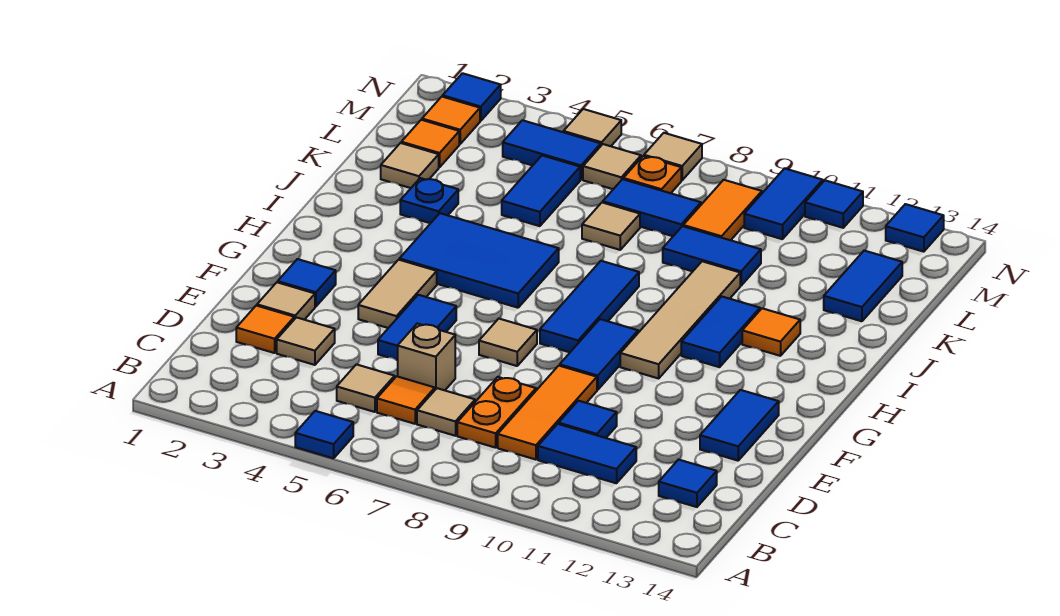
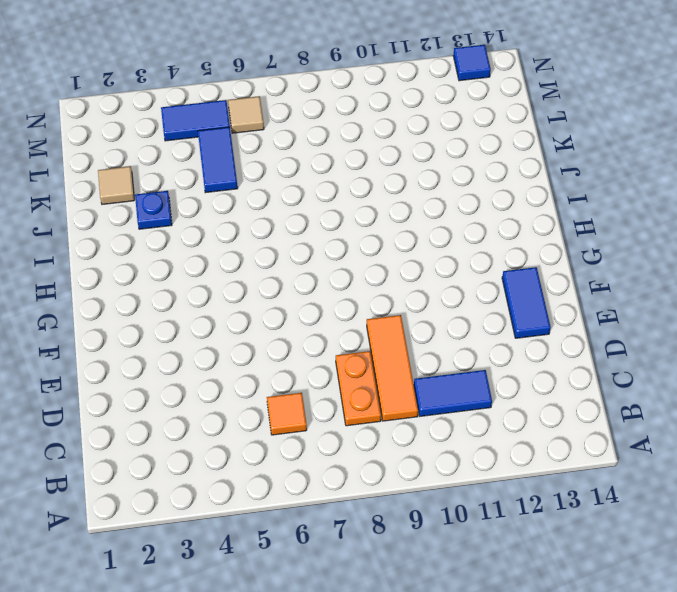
none -> blue 1x1 tile [295,411,353,458]
none -> tan 1x1 tile [337,364,395,412]
none -> tan 1x1 tile [417,388,475,436]
none -> blue 1x1 tile [659,460,717,507]

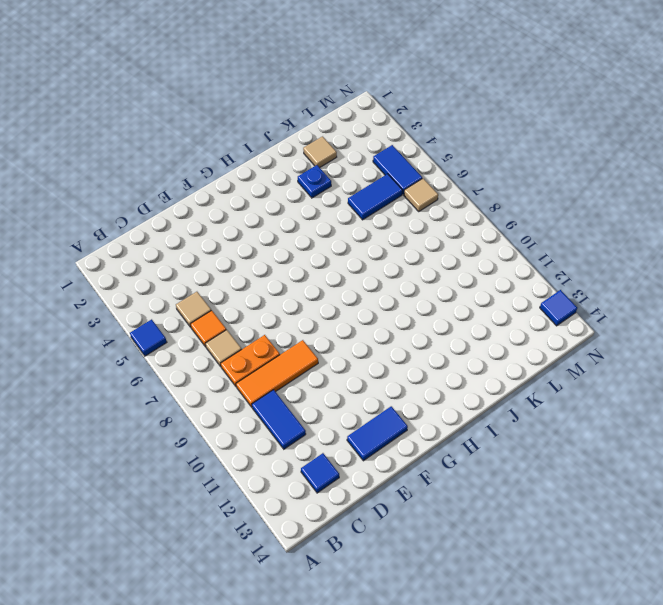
none -> orange 1x1 tile [236,306,294,353]
none -> tan 1x1 tile [277,317,335,365]
none -> tan 1x1 brick [398,324,455,390]
none -> blue 1x1 tile [559,401,617,438]

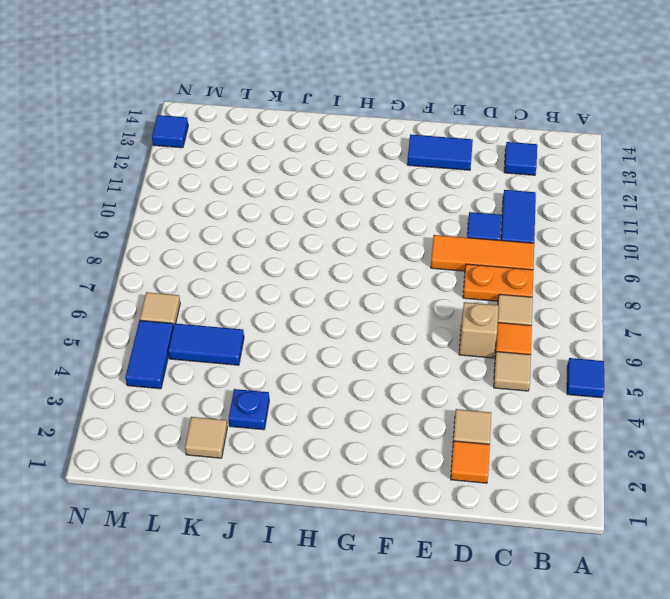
none -> tan 1x1 tile [257,282,315,320]
none -> blue 1x2 tile [378,295,456,360]
none -> blue 1x1 tile [278,259,336,307]
none -> tan 1x2 tile [358,260,437,328]

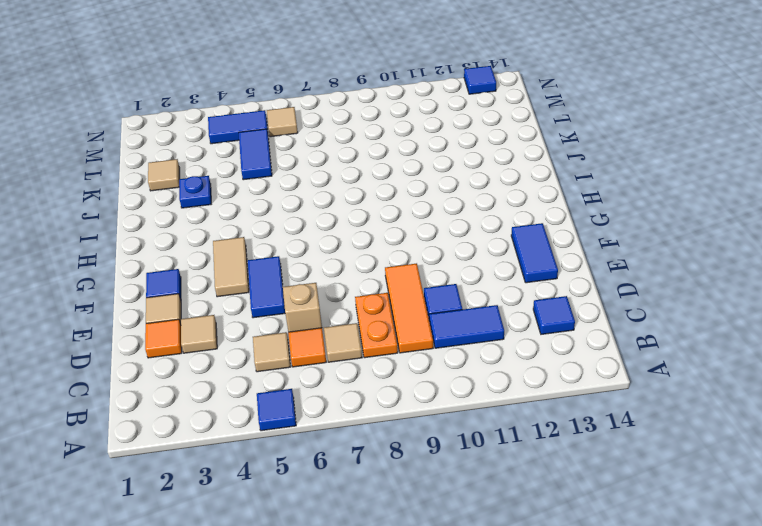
none -> tan 1x1 tile [479,319,537,366]
none -> blue 1x2 tile [560,319,638,390]
none -> blue 1x3 tile [540,261,639,352]
none -> tan 1x4 tile [620,261,740,378]

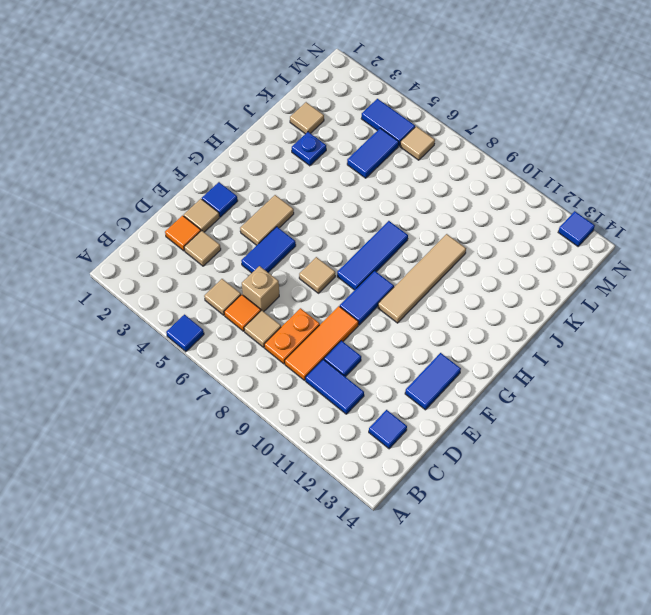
none -> blue 2x3 tile [399,213,559,308]
none -> blue 1x2 tile [681,297,760,367]
none -> orange 1x1 tile [742,308,800,356]
none -> tan 1x1 tile [582,202,640,250]

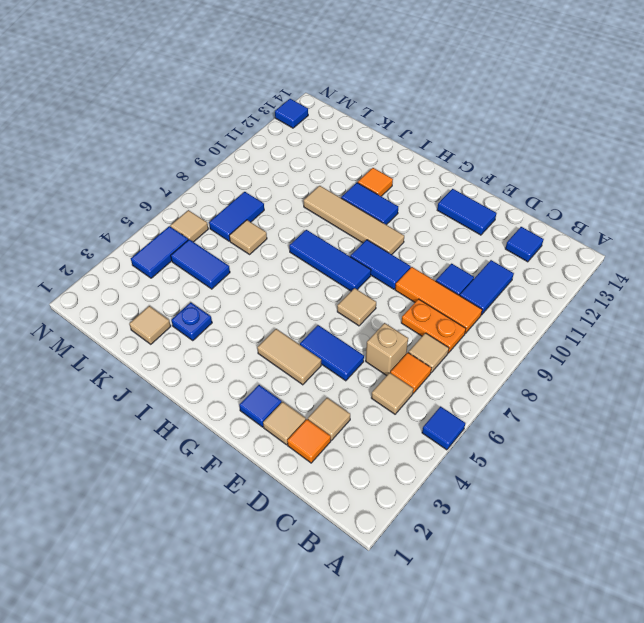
none -> blue 2x3 tile [399,213,559,308]
none -> blue 1x2 tile [663,226,761,286]
none -> blue 1x2 tile [824,251,902,321]
none -> orange 1x1 tile [401,120,459,167]

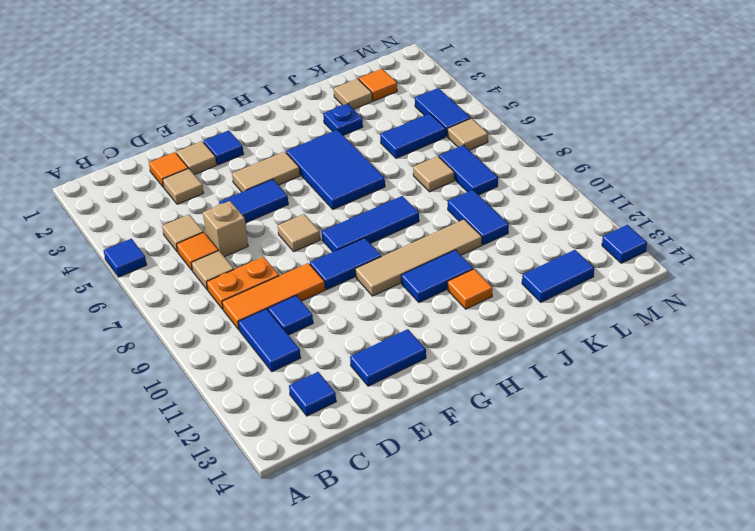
none -> orange 1x2 tile [683,180,762,240]
none -> orange 1x1 tile [422,97,480,144]
none -> orange 1x1 plate [623,156,681,193]
none -> blue 1x2 tile [744,168,823,239]

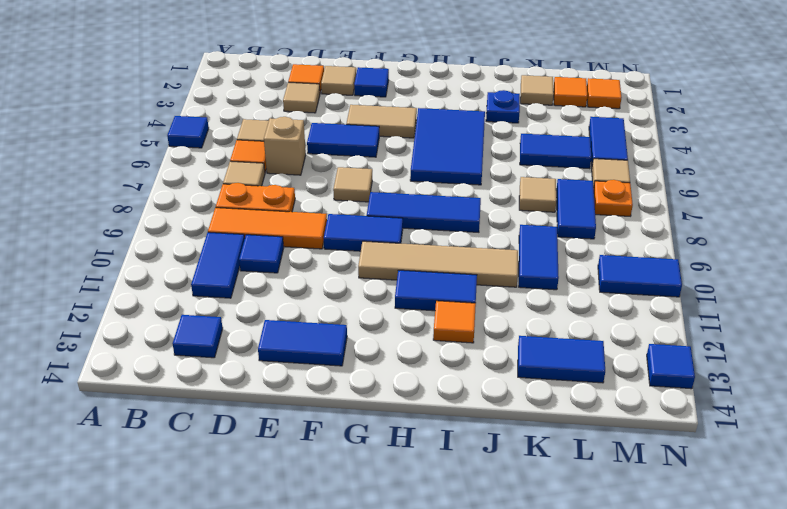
none -> orange 1x2 tile [683,180,762,240]
none -> blue 1x1 tile [443,73,501,121]
none -> tan 1x1 tile [563,109,621,146]
none -> tan 1x1 tile [644,133,702,180]

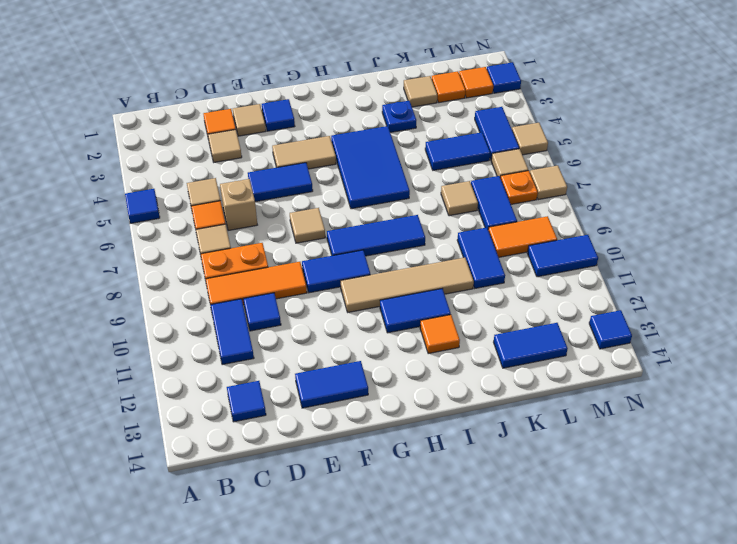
none -> blue 1x1 tile [805,180,863,228]

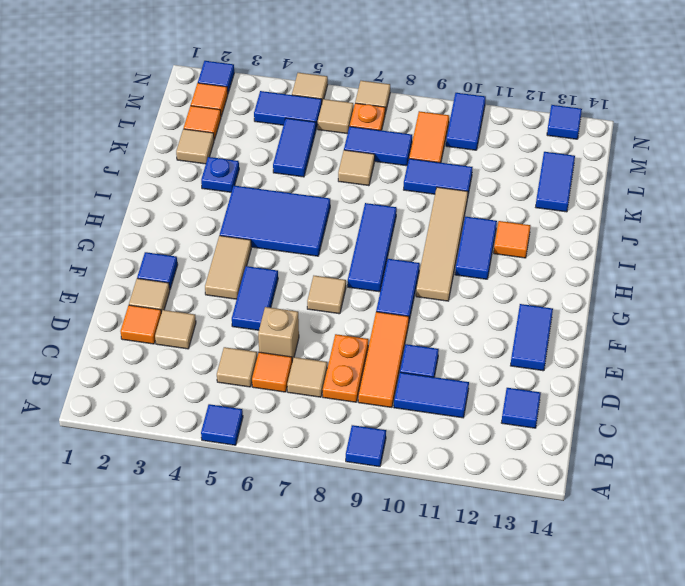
blue 1x1 tile [346,425,386,467] -> blue 1x1 tile moved to [805,180,863,228]

